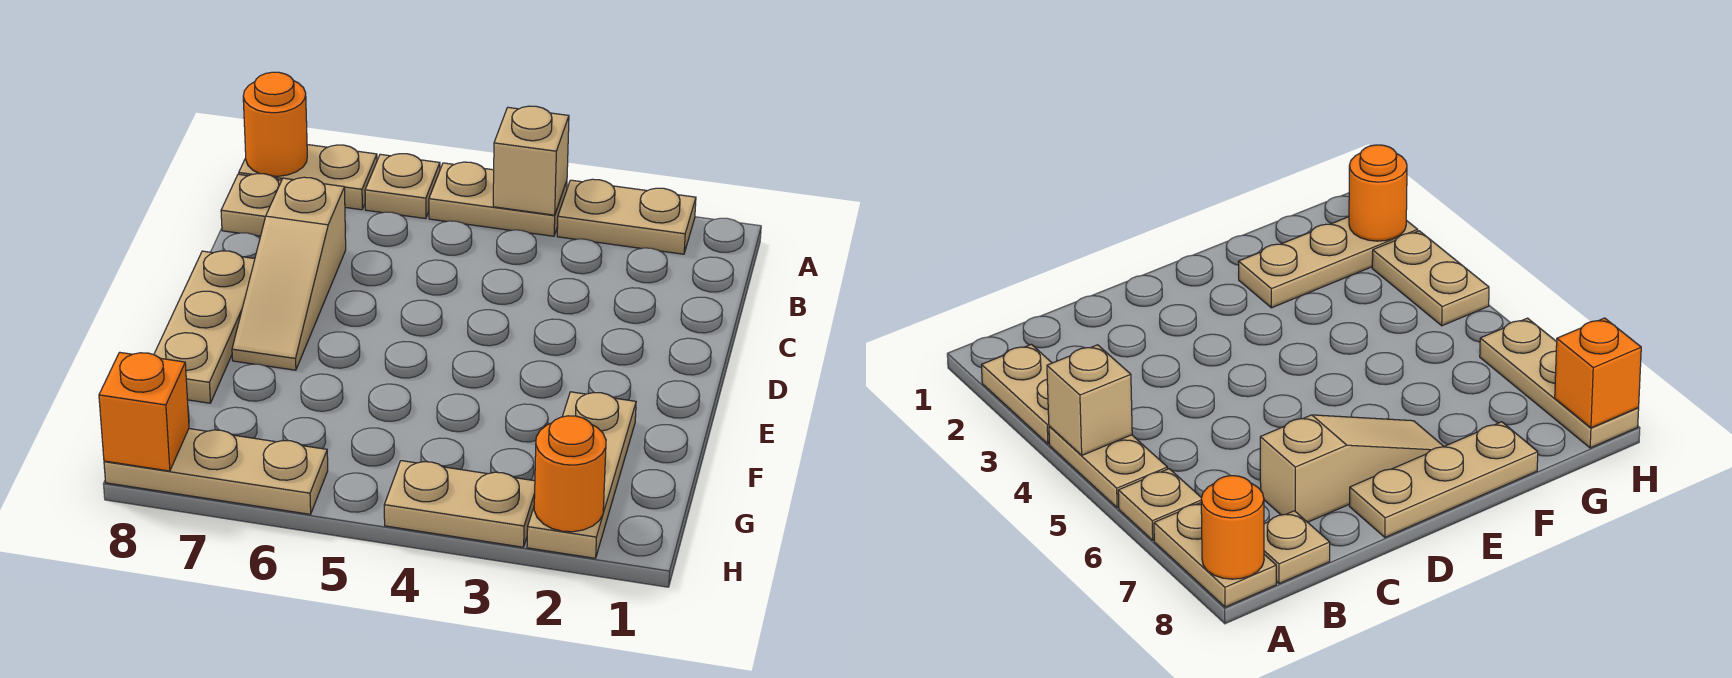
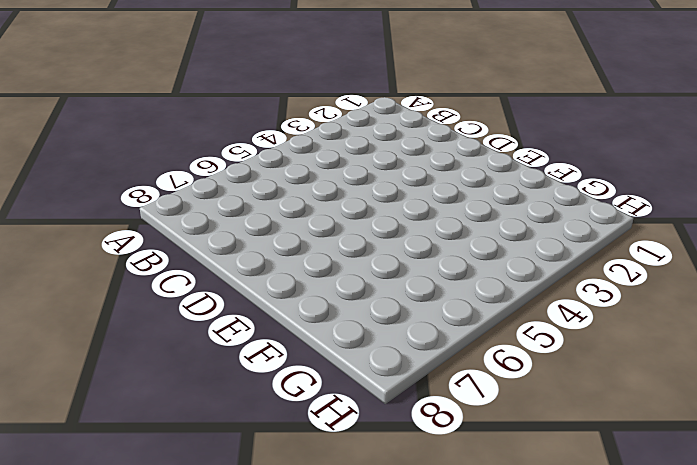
none -> tan 1x2 plate [557,179,696,254]
none -> tan 1x2 plate [429,162,567,236]
none -> tan 1x1 plate [365,154,440,219]

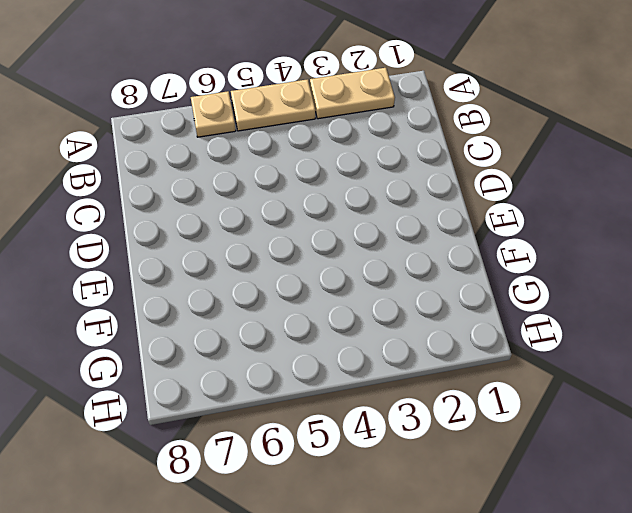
none -> tan 1x2 plate [239,145,377,210]
none -> tan 1x1 plate [221,174,282,236]
none -> tan 1x3 slope [232,177,346,370]

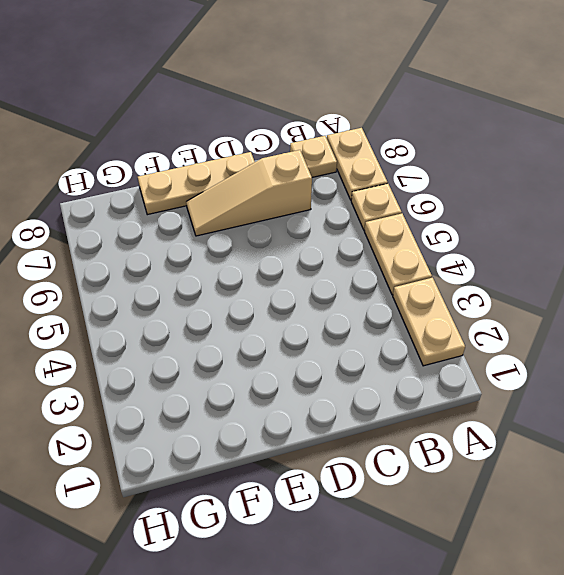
none -> tan 1x3 plate [527,392,636,558]
none -> tan 1x2 plate [384,461,535,547]
none -> tan 1x3 plate [104,429,328,514]

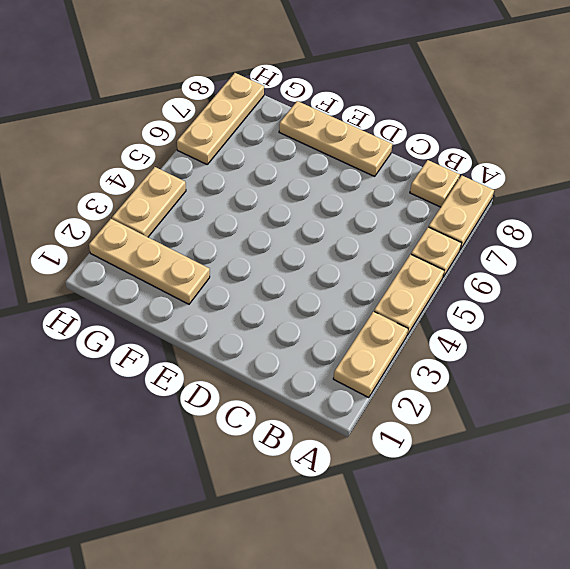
none -> tan 1x3 slope [232,177,346,370]
none -> tan 1x1 brick [493,106,569,215]
none -> orange 1x1 round brick [243,72,307,176]

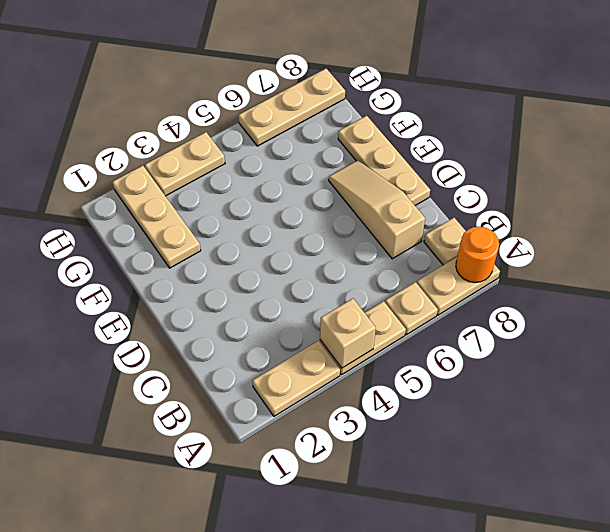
none -> orange 1x1 round brick [534,416,606,532]
none -> orange 1x1 brick [99,352,189,471]

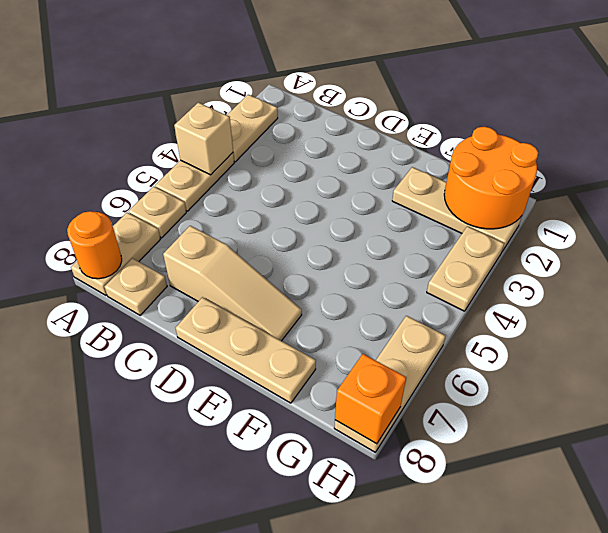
orange 2x2 round brick [444,127,538,229] -> orange 1x1 round brick [534,416,606,532]

